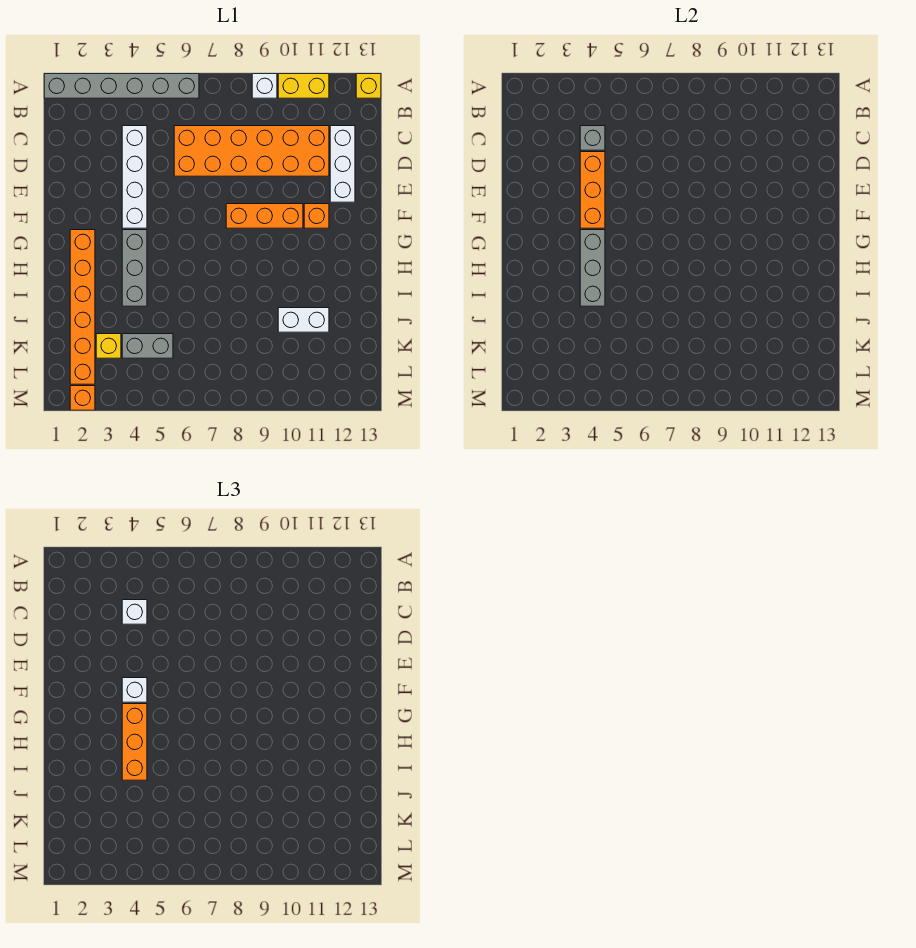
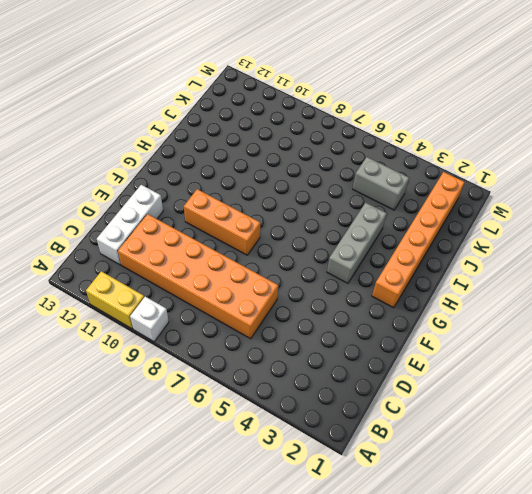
none -> grey 1x6 brick [44,74,199,98]
none -> yellow 1x1 brick [356,74,381,98]
none -> white 1x4 brick [122,126,147,228]

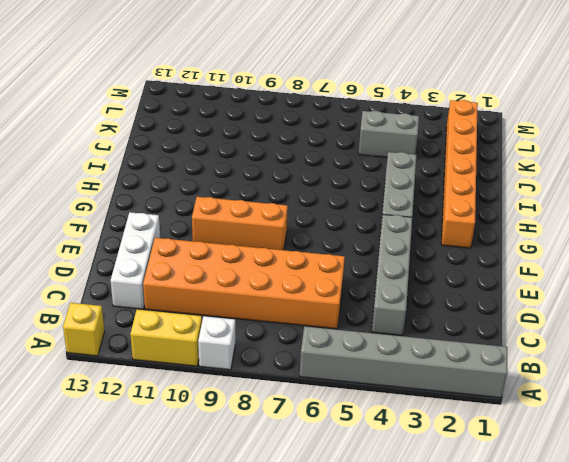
grey 1x4 brick [372,215,412,336] -> white 1x4 brick [122,126,147,228]
none -> orange 1x1 brick [304,204,329,228]
none -> white 1x2 brick [278,308,329,332]
none -> yellow 1x1 brick [96,334,121,358]

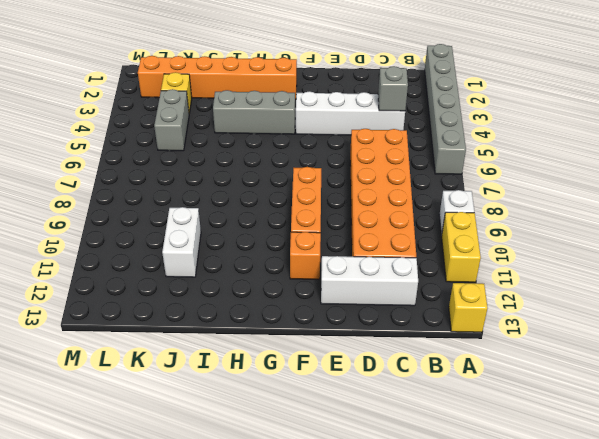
none -> orange 1x1 brick [70,386,95,410]
none -> orange 1x3 brick [580,152,605,228]
none -> grey 1x3 brick [580,230,605,306]

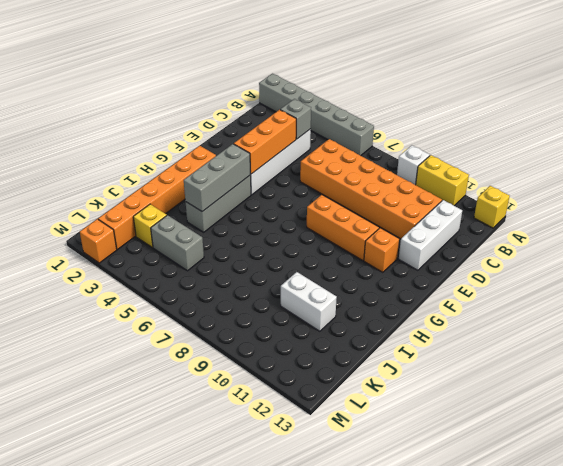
none -> white 1x1 brick [122,600,147,624]
none -> white 1x1 brick [122,678,147,702]
none -> orange 1x3 brick [122,704,147,780]

